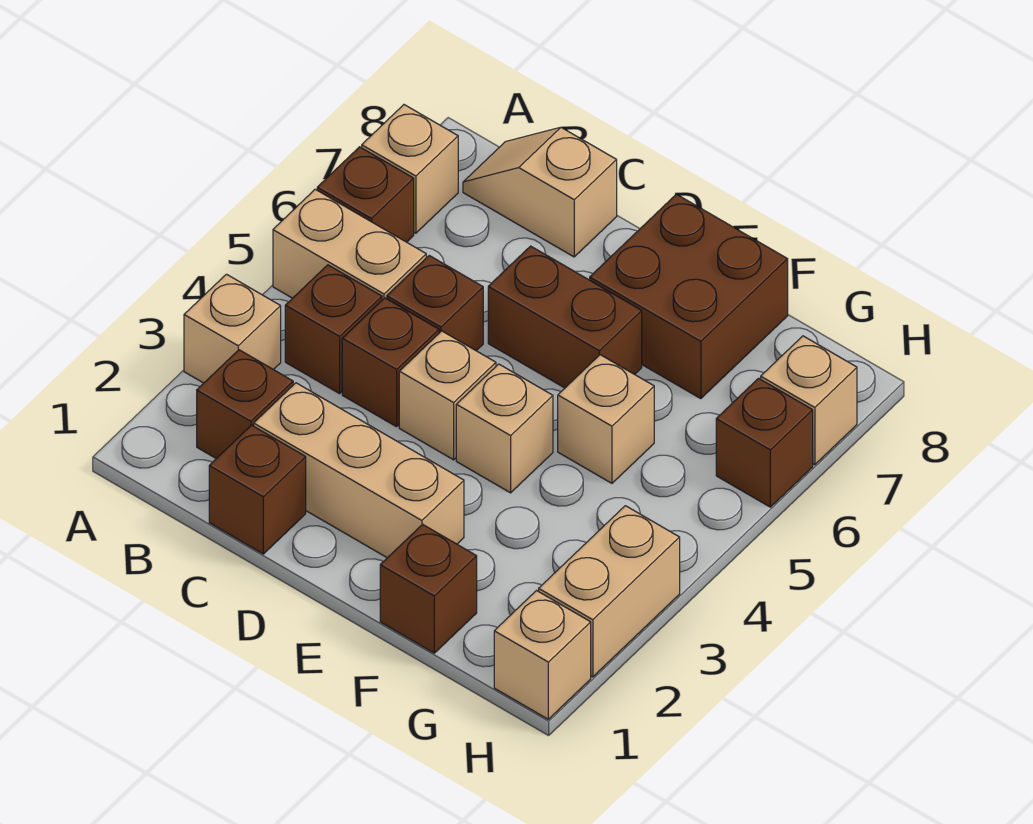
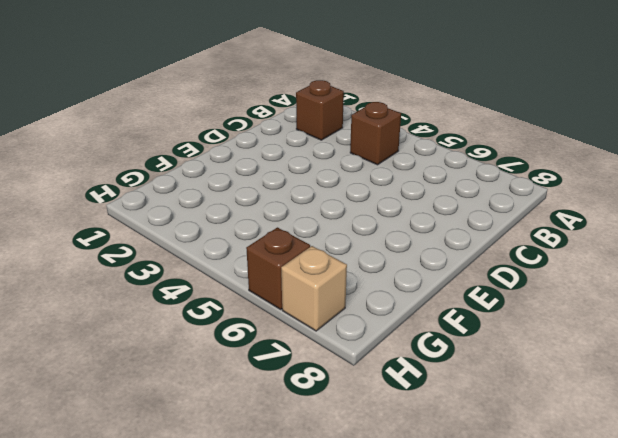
none -> tan 1x1 brick [184,274,281,383]
none -> tan 1x2 brick [273,189,426,300]
none -> brown 1x1 brick [317,147,414,242]

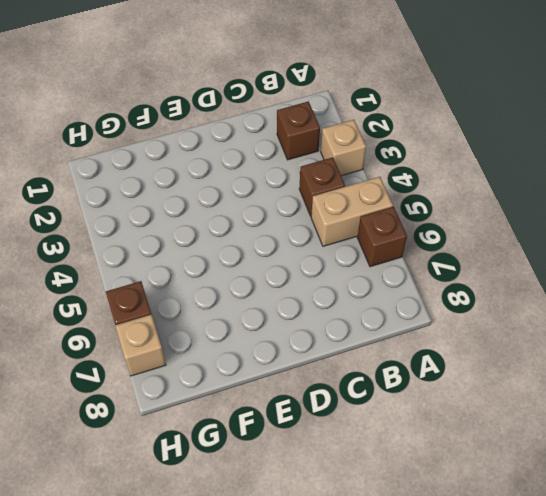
none -> tan 1x1 brick [362,105,458,233]
none -> tan 1x2 slope [463,127,617,257]
none -> brown 1x1 brick [209,425,306,554]

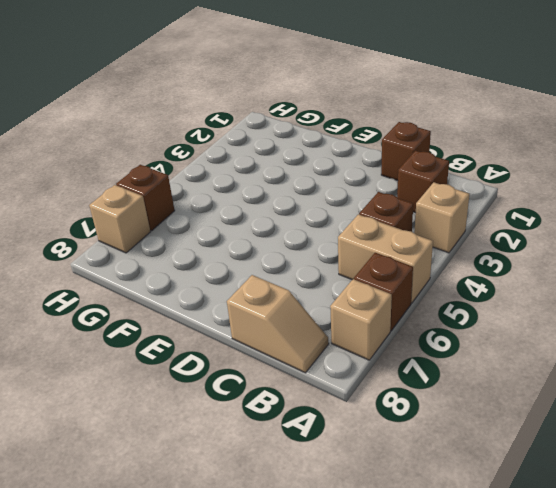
none -> tan 1x3 brick [254,383,464,558]
none -> brown 1x1 brick [342,298,439,427]
none -> brown 1x1 brick [387,256,483,351]

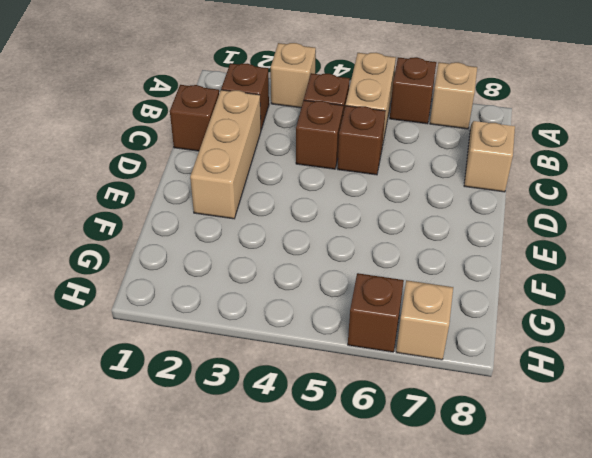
none -> tan 1x1 brick [399,331,496,460]
none -> brown 1x2 brick [488,246,642,388]
none -> tan 1x1 brick [456,364,553,493]

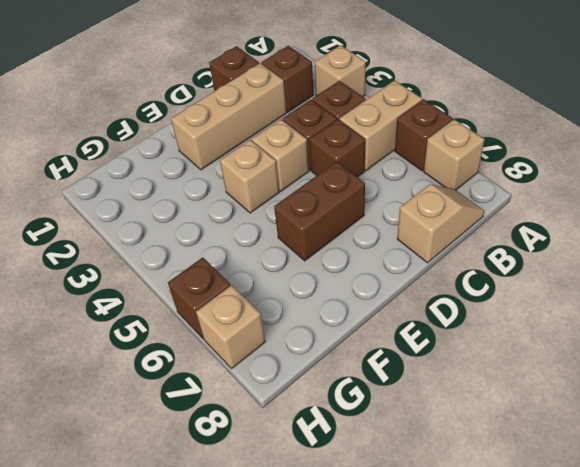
none -> brown 2x2 brick [590,194,788,399]
none -> brown 1x1 brick [380,524,477,653]
none -> tan 1x1 brick [558,355,654,483]

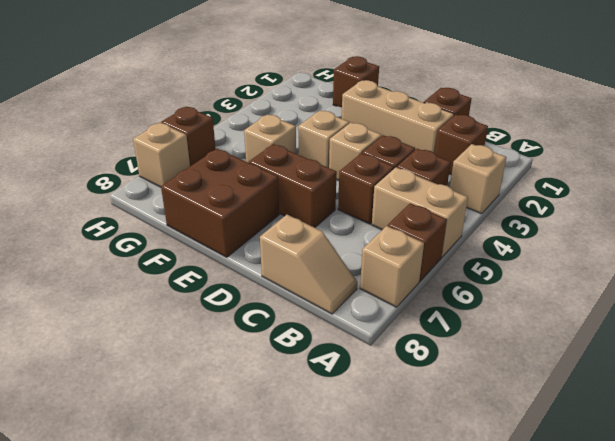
none -> tan 1x1 brick [494,591,591,719]
none -> tan 1x2 brick [539,506,680,677]

